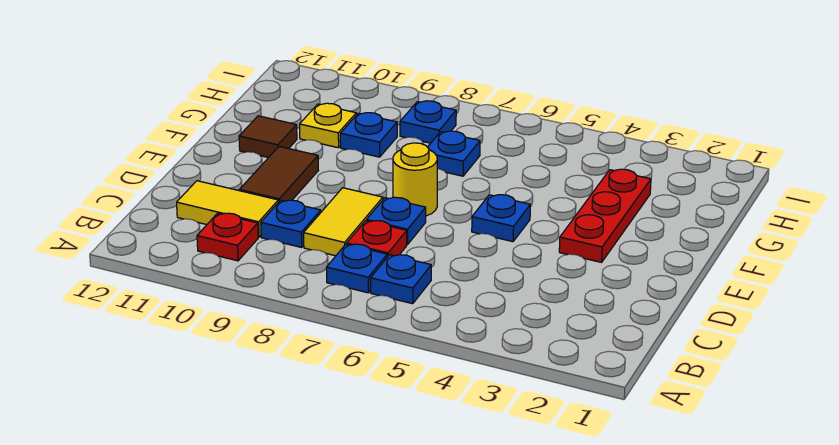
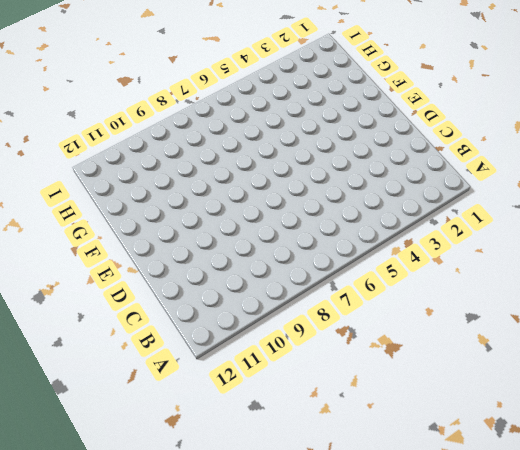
none -> blue 1x1 plate [371,255,431,304]
none -> blue 1x1 plate [326,244,387,293]
none -> red 1x1 plate [197,213,258,261]

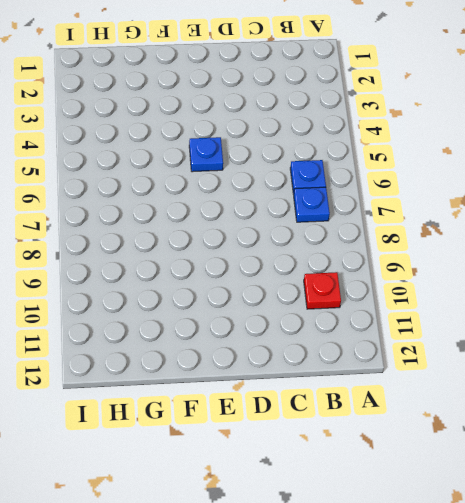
none -> red 1x1 plate [347,221,407,257]
none -> yellow 1x2 tile [304,188,383,256]
none -> blue 1x1 plate [261,200,321,247]

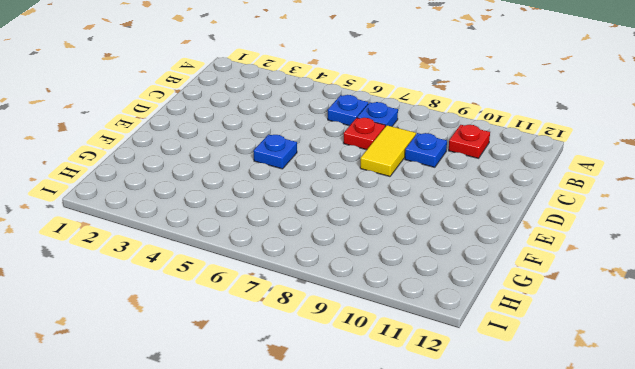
none -> yellow 1x2 tile [177,181,278,237]
none -> blue 1x1 plate [367,197,426,245]
none -> brown 1x2 tile [239,146,318,202]

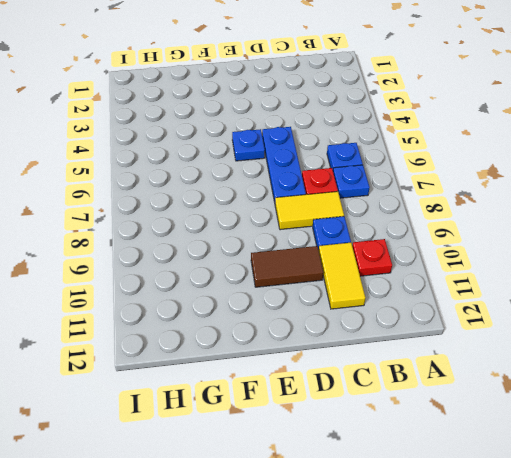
blue 1x3 plate [262,127,306,202] -> blue 1x1 plate [367,197,426,245]
none -> red 1x3 plate [559,169,651,262]
none -> yellow 1x1 round brick [393,143,437,216]
none -> brown 1x1 tile [239,116,297,158]

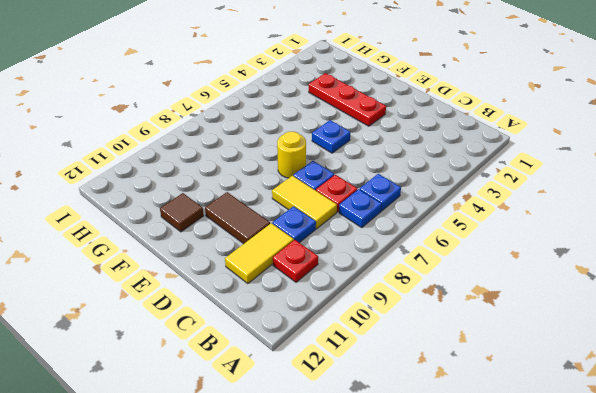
none -> blue 1x1 plate [428,131,480,176]
none -> blue 1x1 plate [340,113,397,157]
none -> yellow 1x1 plate [300,103,356,148]

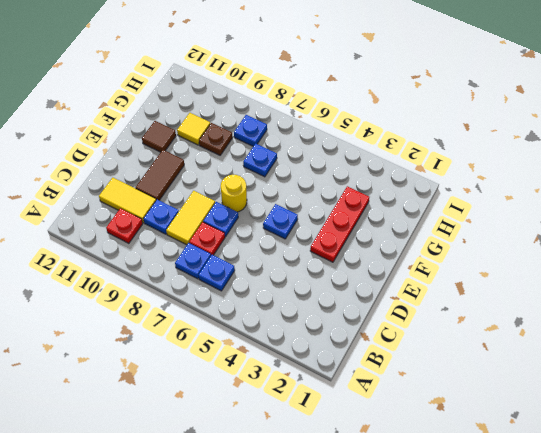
brown 1x1 plate [199,123,233,155] -> blue 1x1 plate [340,113,397,157]
yellow 1x1 tile [177,113,210,145] -> yellow 1x1 plate [300,103,356,148]

